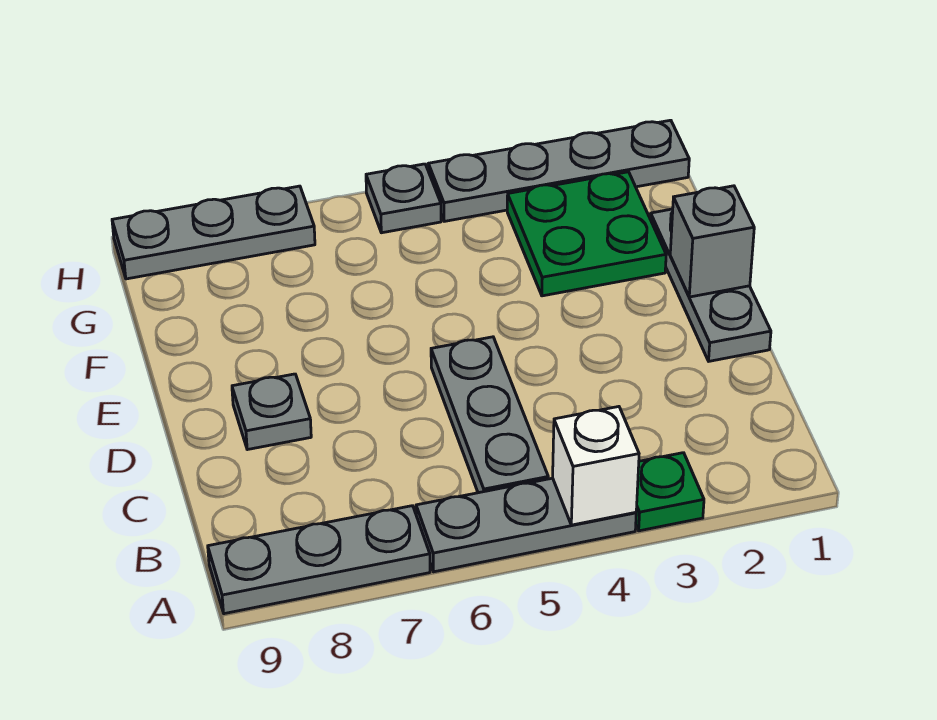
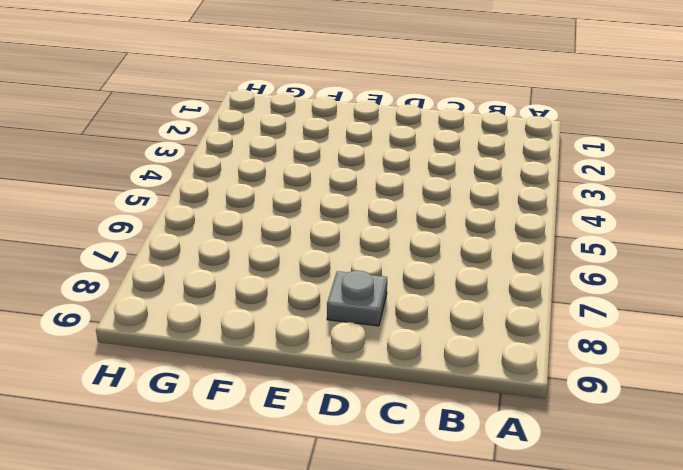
none -> green 1x1 plate [636,453,704,531]
none -> grey 1x3 plate [416,478,636,572]
none -> grey 1x3 plate [208,506,430,614]

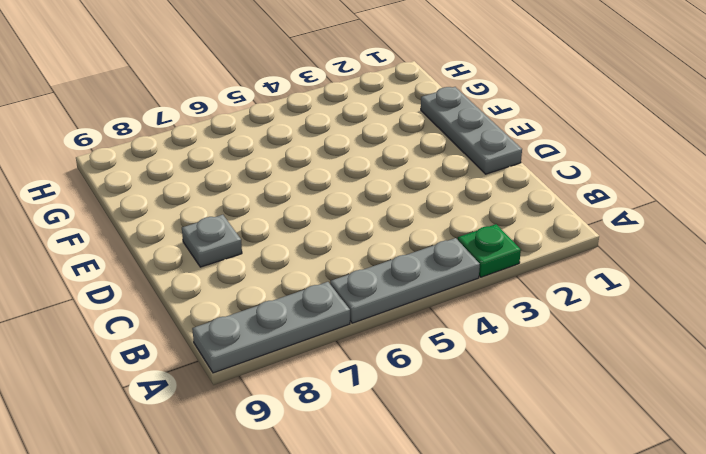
none -> grey 1x3 plate [431,337,548,493]
none -> green 2x2 plate [507,172,666,296]
none -> grey 1x4 plate [428,120,689,221]

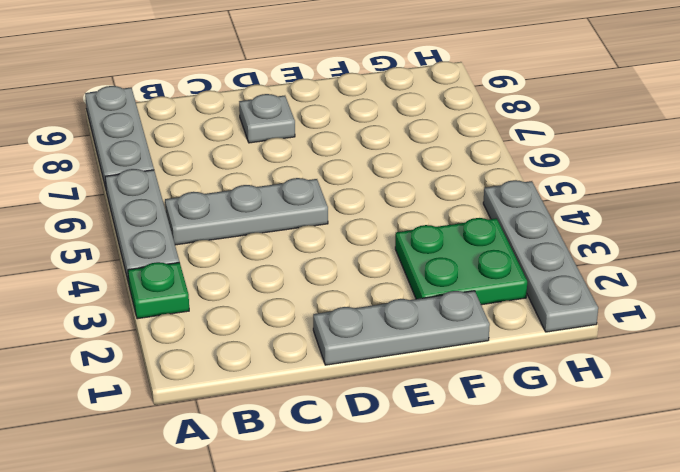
none -> grey 1x1 plate [366,164,441,233]
none -> grey 1x3 plate [112,186,315,279]
none -> white 1x1 brick [553,407,639,525]

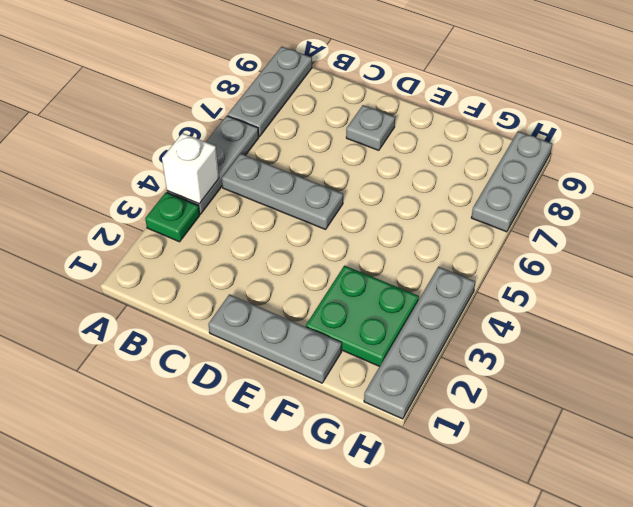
none -> grey 1x1 plate [366,164,441,233]
none -> grey 1x1 brick [670,186,754,297]

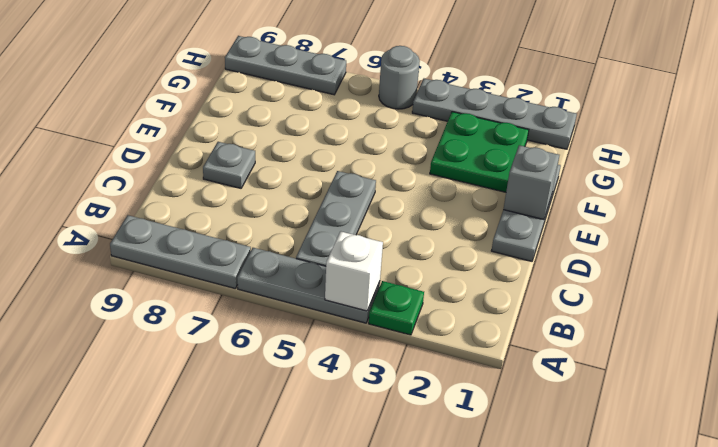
grey 1x1 round brick [379,46,420,109] -> grey 1x1 plate [366,164,441,233]

